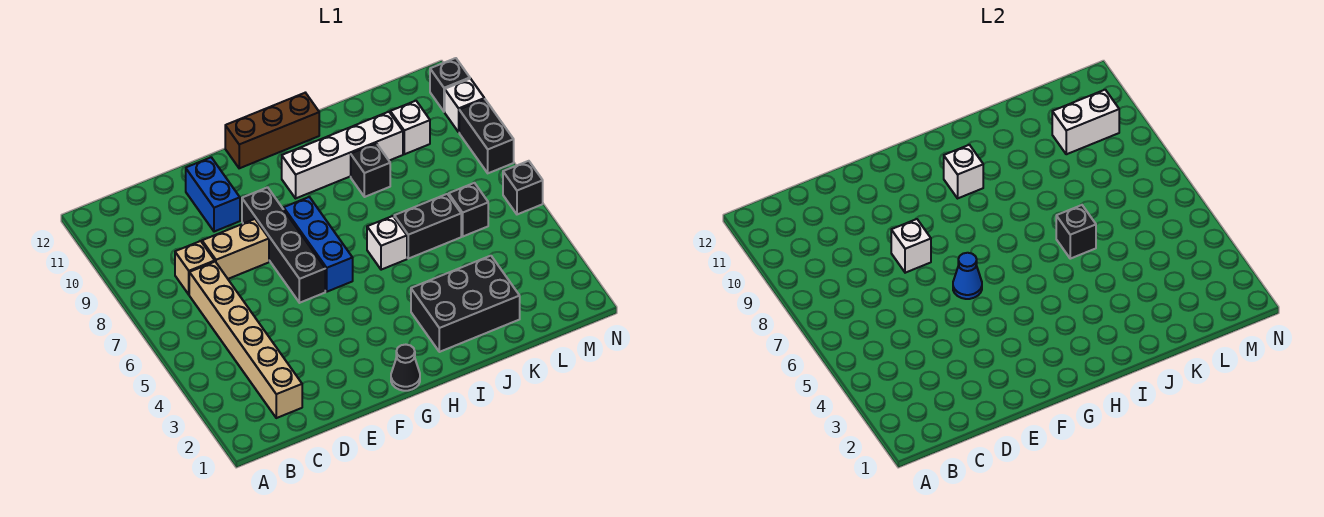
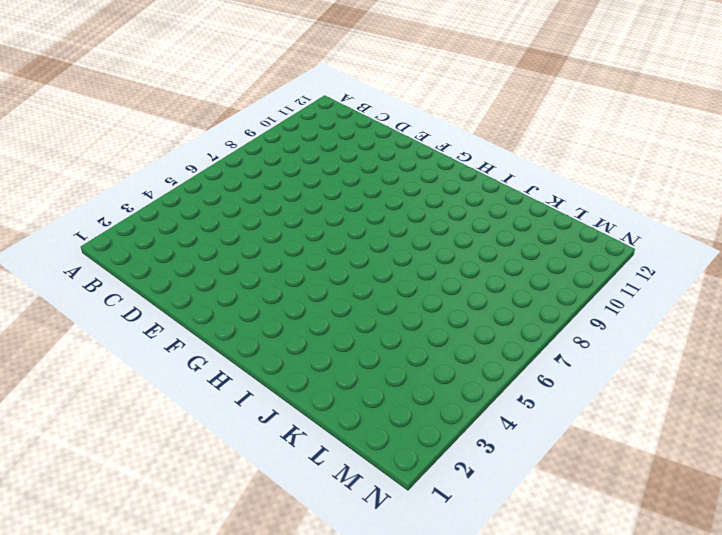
none -> tan 1x6 brick [189,262,302,418]
none -> tan 1x1 brick [175,241,215,294]
none -> tan 1x2 brick [202,219,269,279]

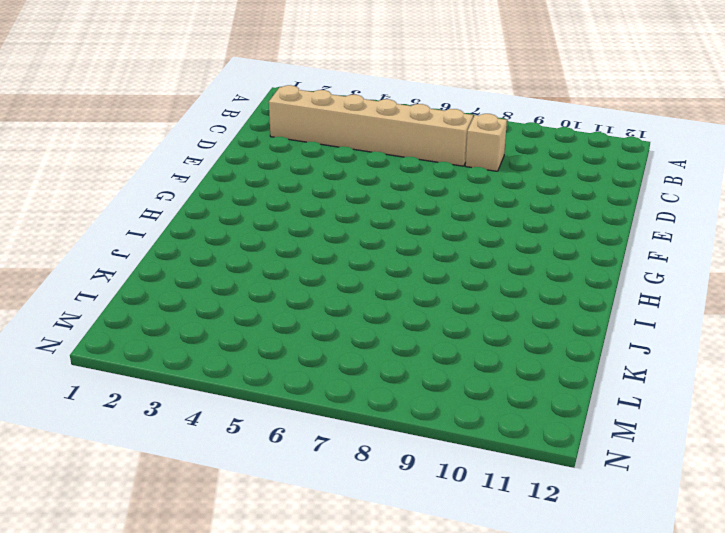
none -> tan 1x2 brick [202,219,269,279]
none -> blue 1x2 brick [186,157,240,232]
none -> black 1x4 brick [242,187,325,303]

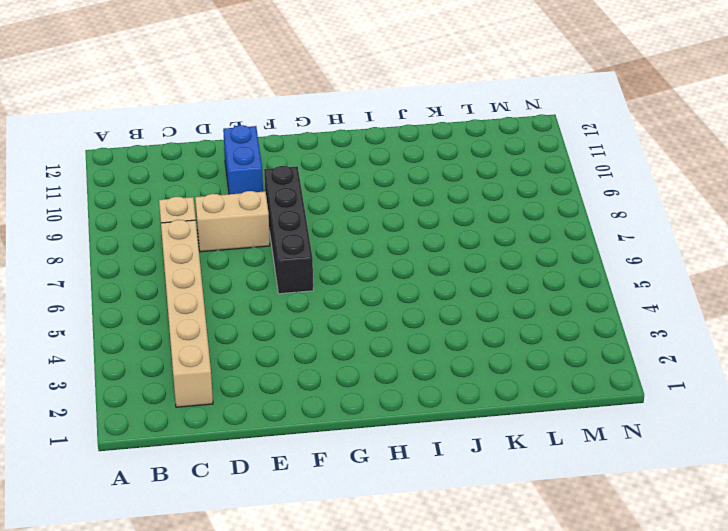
none -> black 1x1 cone [391,345,420,391]
none -> blue 1x3 brick [284,197,353,292]
none -> brown 1x3 brick [225,93,319,168]

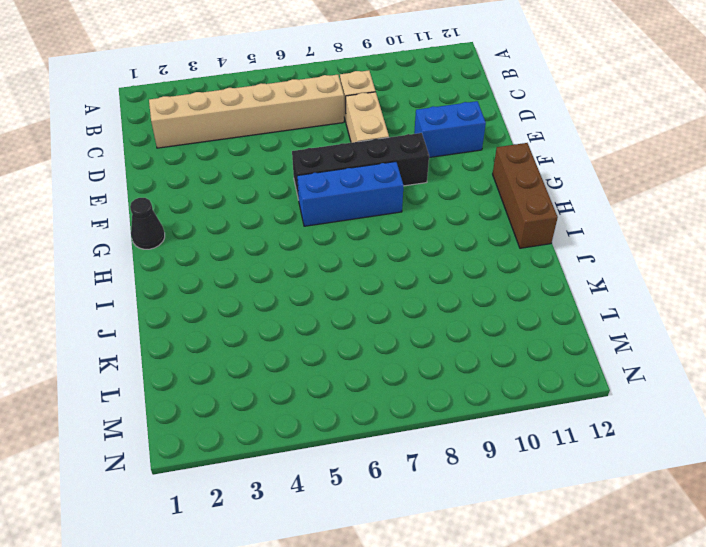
none -> white 1x4 brick [282,112,403,198]
none -> black 2x3 brick [411,256,520,352]
none -> white 1x1 brick [367,216,407,270]

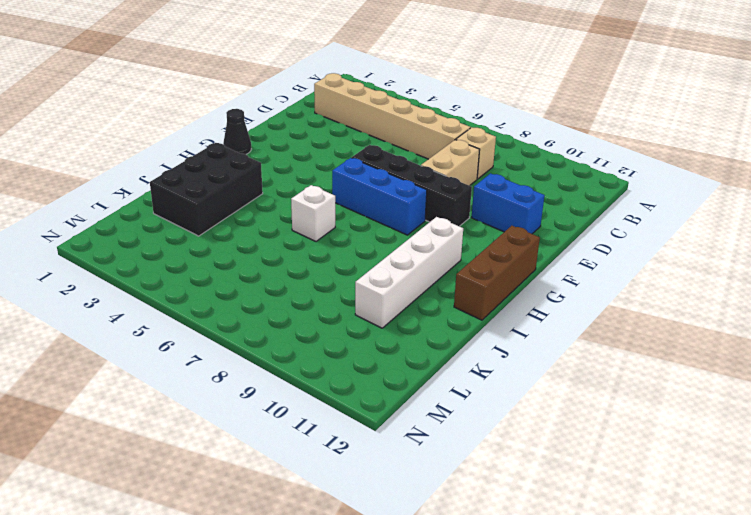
none -> black 1x2 brick [394,194,461,259]
none -> black 1x1 brick [351,143,390,197]
none -> black 1x1 brick [449,183,488,236]

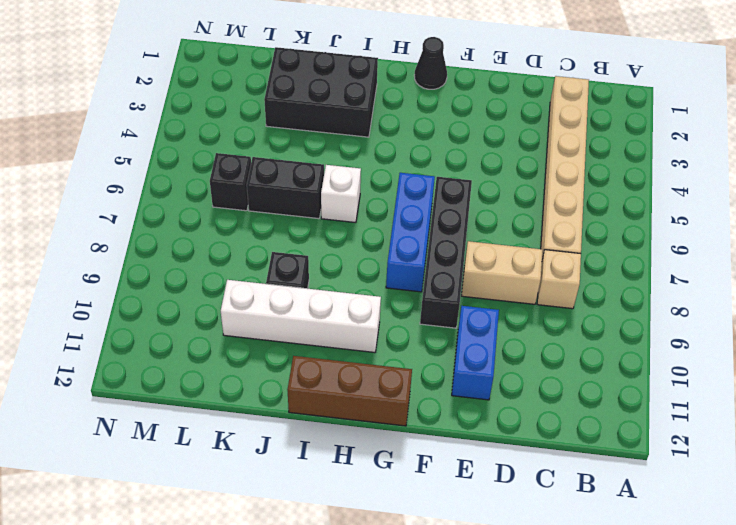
none -> white 1x1 brick [390,101,430,154]
none -> black 1x1 brick [503,161,543,214]
none -> black 1x2 brick [459,99,514,173]

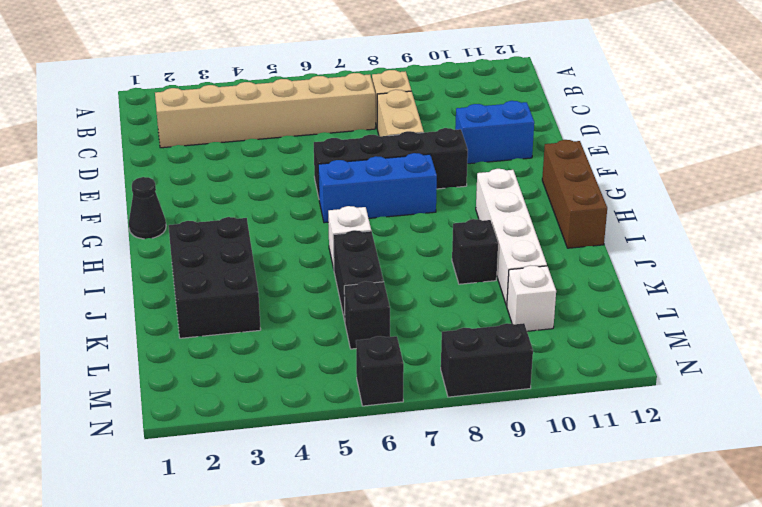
none -> white 1x1 brick [445,79,484,132]
none -> black 1x1 brick [430,58,470,112]
none -> white 1x1 brick [891,219,931,273]

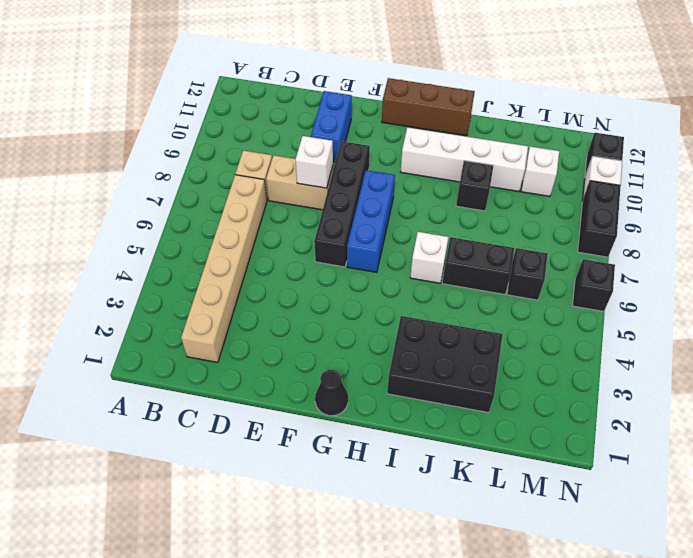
none -> blue 1x1 cone [953,253,982,299]
none -> white 1x1 brick [944,145,983,198]
none -> black 1x1 brick [1056,205,1096,259]

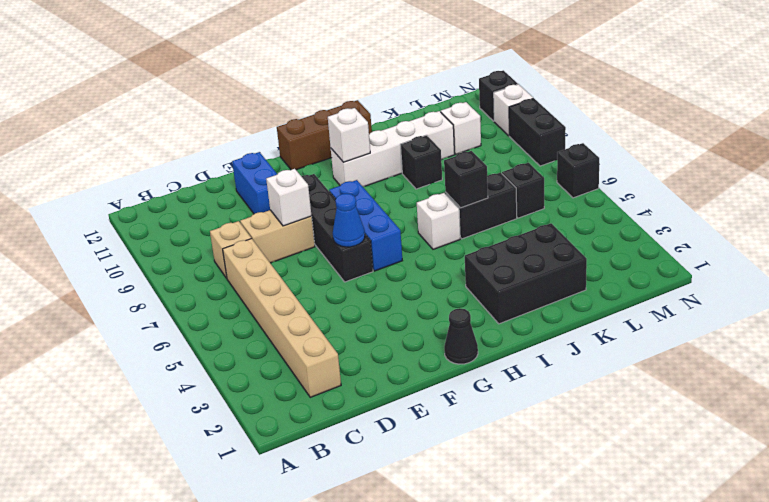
none -> white 1x2 brick [1052,90,1119,154]

